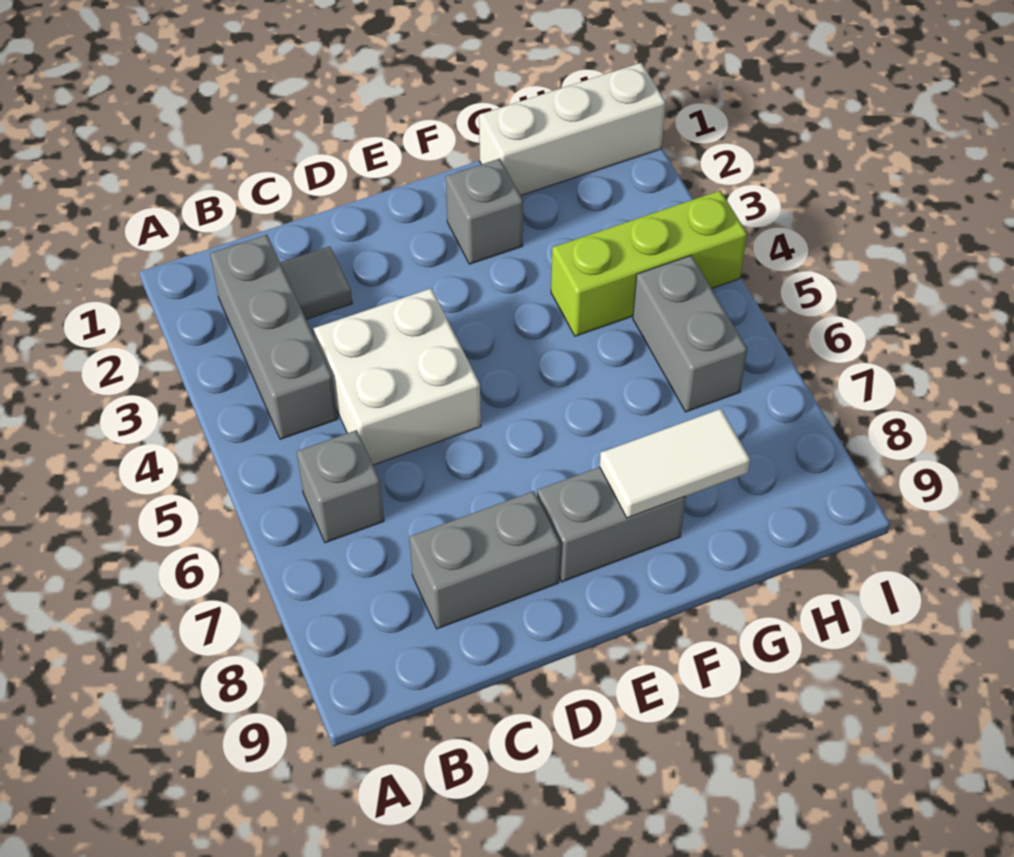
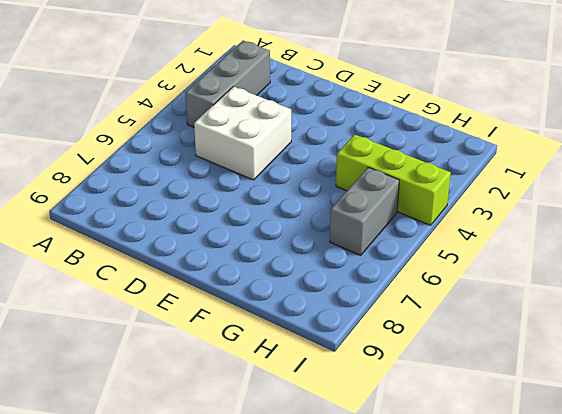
none -> grey 1x1 brick [297,430,384,543]
none -> grey 1x1 tile [280,246,352,319]

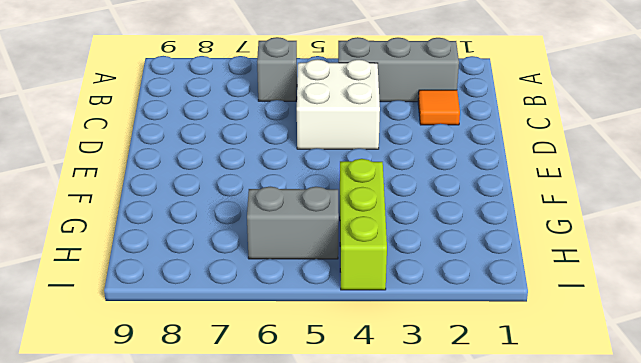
orange 1x1 tile [418,90,460,125] -> grey 1x1 tile [280,246,352,319]
none -> grey 1x2 brick [409,491,560,629]
none -> grey 1x2 brick [537,467,686,582]

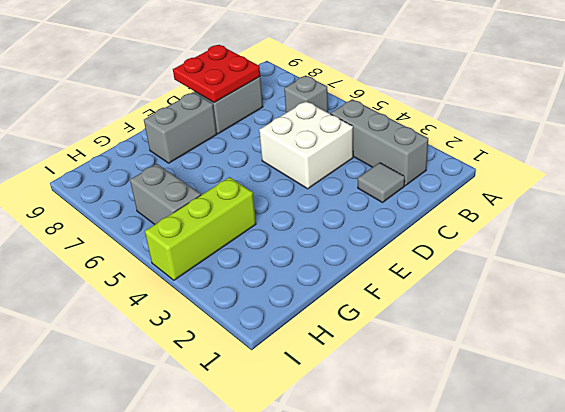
red 2x2 plate [173,45,260,103] -> none
none -> grey 1x1 brick [446,159,523,264]
none -> white 1x3 brick [479,63,666,196]

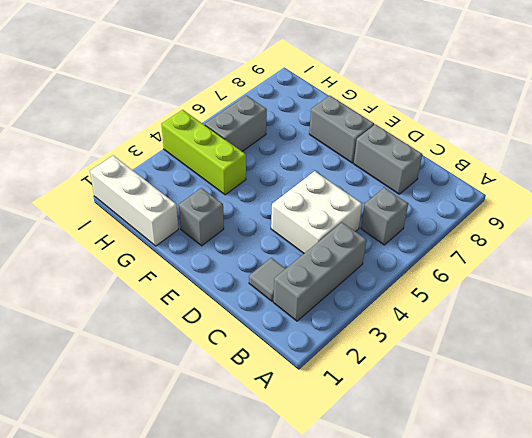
none -> white 1x2 tile [600,409,750,518]

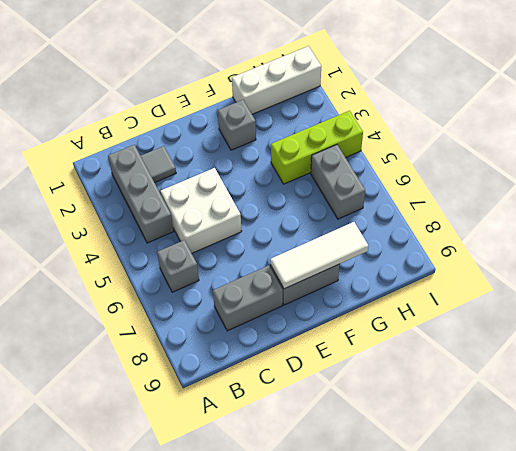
white 1x3 tile [270,222,368,289] -> white 1x2 tile [600,409,750,518]

